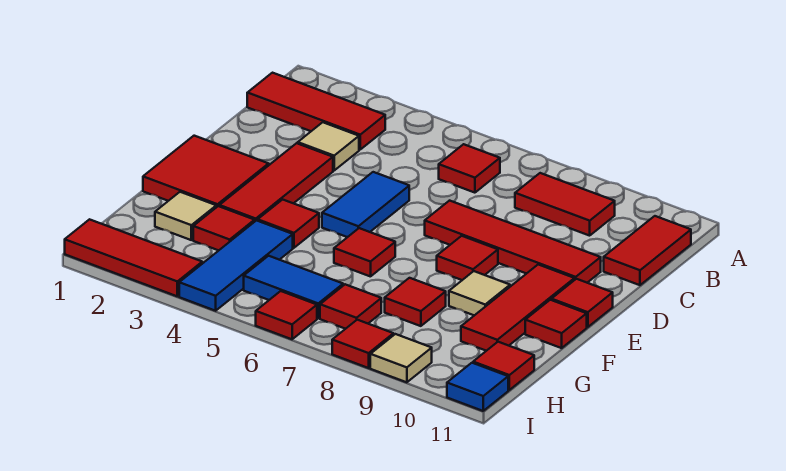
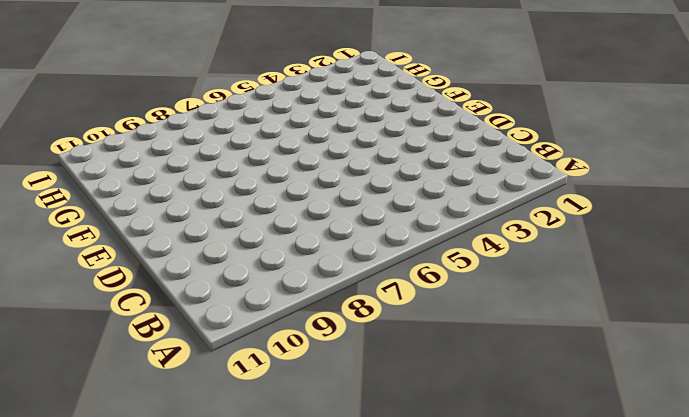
none -> red 1x3 tile [247,73,385,150]
none -> red 1x1 tile [439,144,500,193]
none -> red 1x2 tile [515,173,615,236]

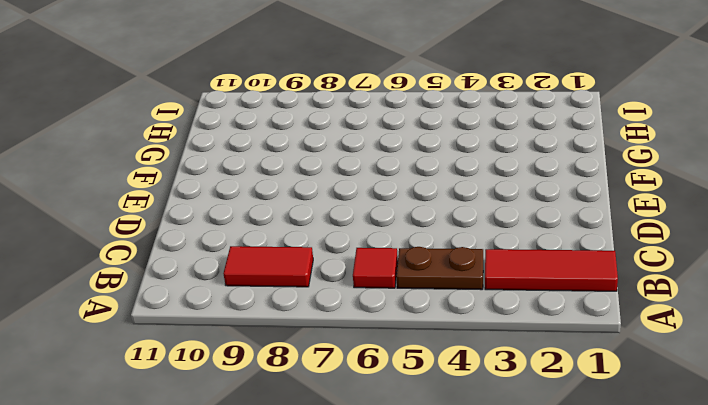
brown 1x2 plate [396,247,483,290] -> none
none -> red 1x2 tile [604,216,691,285]
none -> tan 1x1 tile [298,122,359,171]
none -> red 1x3 tile [219,143,333,221]

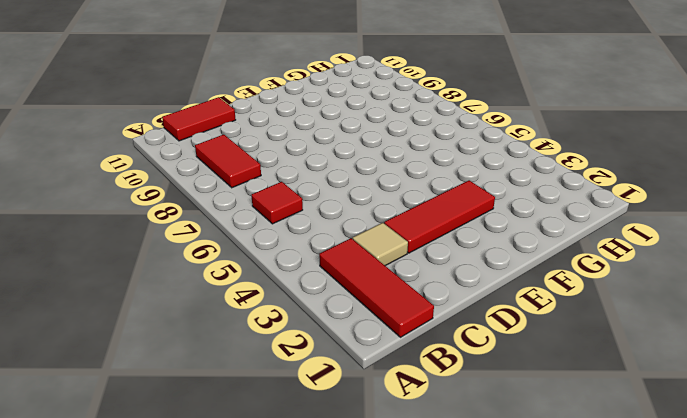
none -> blue 1x2 tile [322,172,409,237]
none -> red 1x4 tile [425,201,601,283]
none -> red 2x2 tile [143,136,269,207]

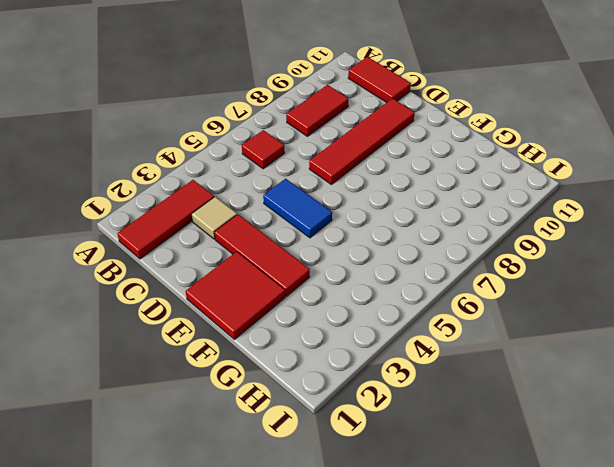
none -> red 1x1 tile [437,236,498,280]
none -> red 1x3 tile [461,265,575,351]
none -> red 1x1 tile [551,279,613,327]

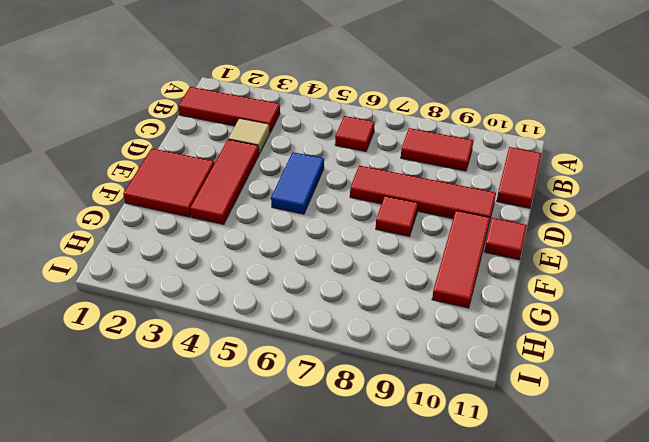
none -> red 1x1 tile [258,200,319,248]
none -> red 1x1 tile [334,228,395,277]
none -> tan 1x1 tile [449,271,510,315]

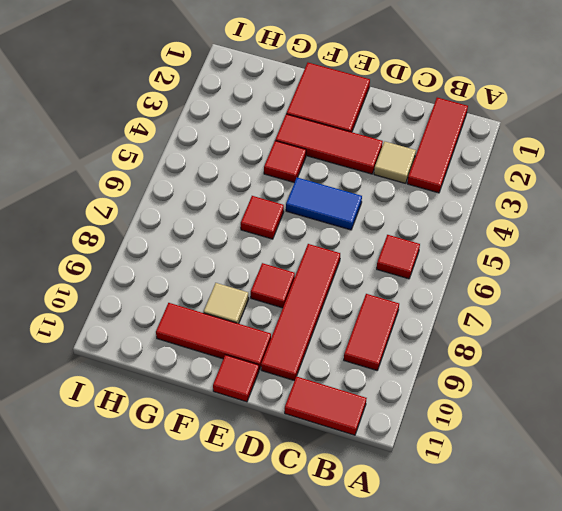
none -> red 1x1 tile [525,300,587,348]
none -> tan 1x1 tile [155,192,216,240]
none -> red 1x1 tile [193,206,255,251]

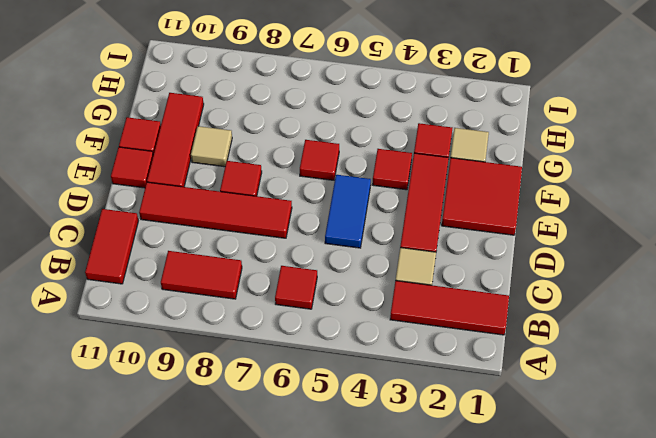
none -> blue 1x3 tile [179,221,293,311]
none -> red 1x1 tile [385,278,446,326]
none -> blue 1x2 tile [244,256,343,318]

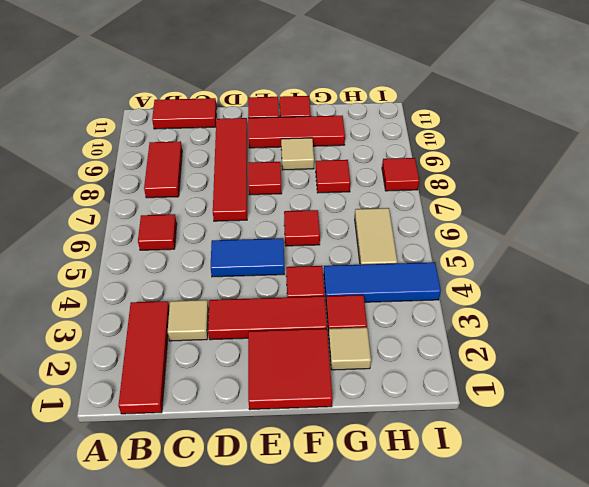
tan 1x2 tile [355,208,397,265] -> blue 1x2 tile [244,256,343,318]
none -> red 1x1 tile [320,284,381,329]
none -> red 1x1 tile [473,342,534,390]
none -> red 1x3 tile [65,219,202,296]

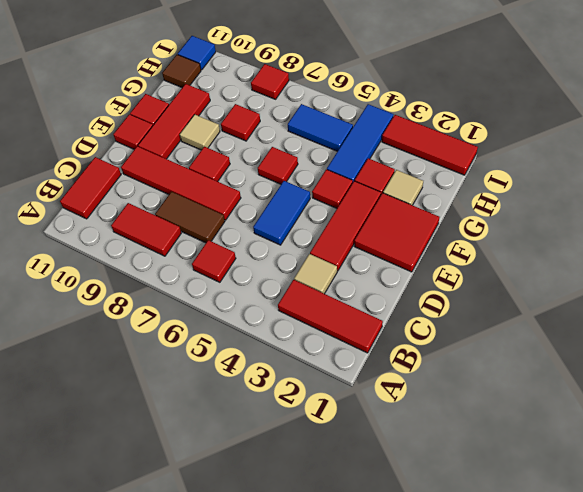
brown 1x2 tile [155,192,225,243] -> none
brown 1x1 tile [162,55,201,88] -> red 1x1 tile [473,342,534,390]
none -> red 1x1 tile [320,284,381,329]
none -> red 1x1 tile [256,291,317,339]
none -> tan 1x1 tile [370,334,432,382]

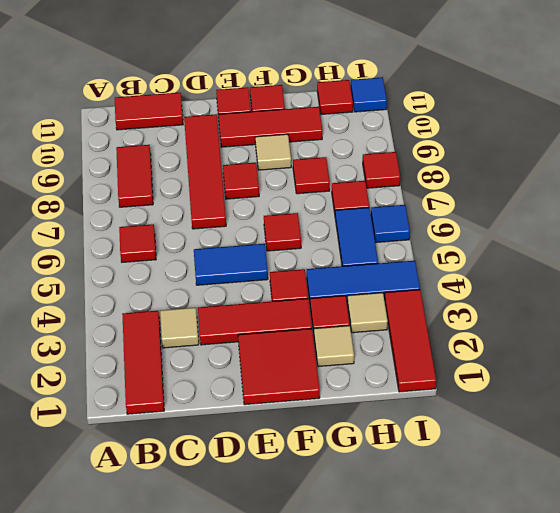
tan 1x1 tile [347,293,388,333] -> tan 1x1 tile moved to [370,334,432,382]
blue 1x1 tile [371,205,410,243] -> red 1x1 tile [256,291,317,339]

